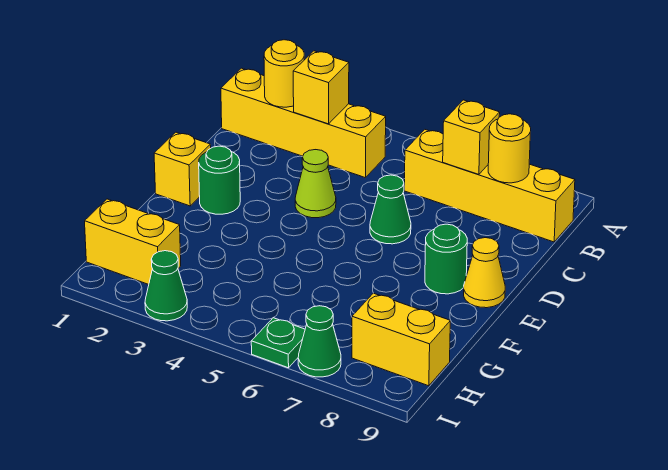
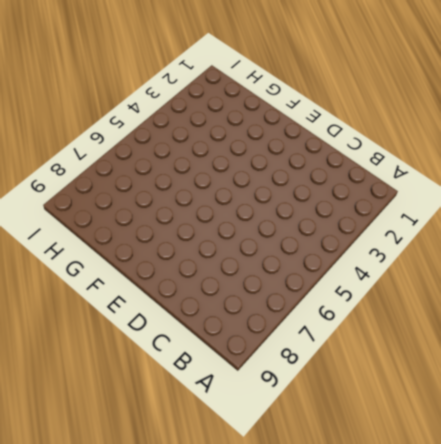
none -> yellow 1x4 brick [221,68,386,178]
none -> yellow 1x4 brick [404,130,575,242]
none -> lime 1x1 cone [295,150,336,218]

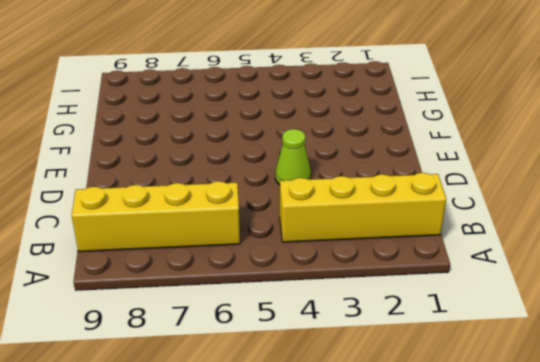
none -> green 1x1 cone [370,175,411,244]
none -> yellow 1x1 brick [154,132,211,206]
none -> green 1x1 round brick [199,146,240,214]

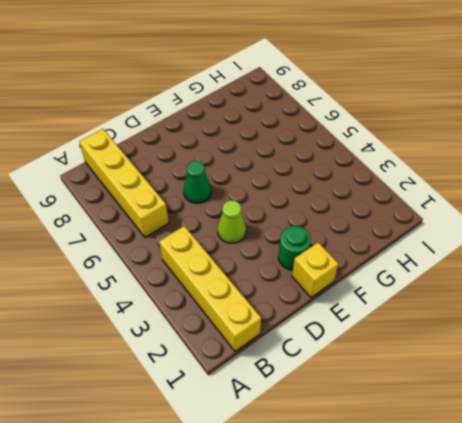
none -> green 1x1 round brick [425,224,467,294]
none -> yellow 1x1 cone [464,238,505,308]
none -> yellow 1x2 brick [85,199,181,285]

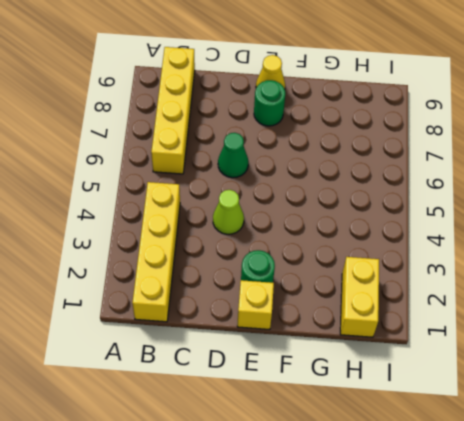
none -> yellow 1x2 brick [352,293,450,386]
none -> green 1x1 cone [145,251,187,321]
none -> green 1x1 plate [251,318,305,368]

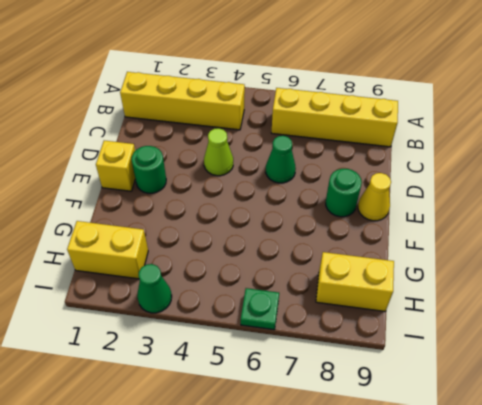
none -> green 1x1 cone [298,306,341,377]
none -> yellow 1x1 round brick [264,40,304,107]
none -> yellow 1x1 brick [293,51,349,124]

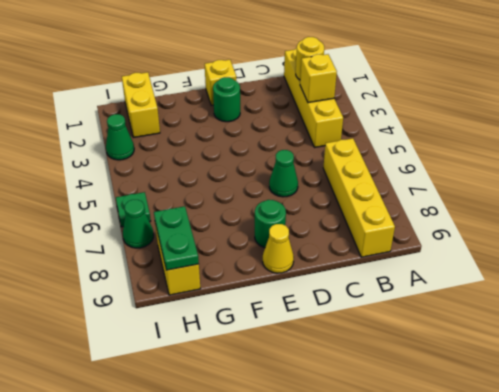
green 1x2 plate [154,206,199,270] -> none
none -> lime 1x1 cone [295,150,336,218]
none -> yellow 1x1 brick [443,100,500,174]
none -> yellow 1x1 round brick [488,114,531,183]

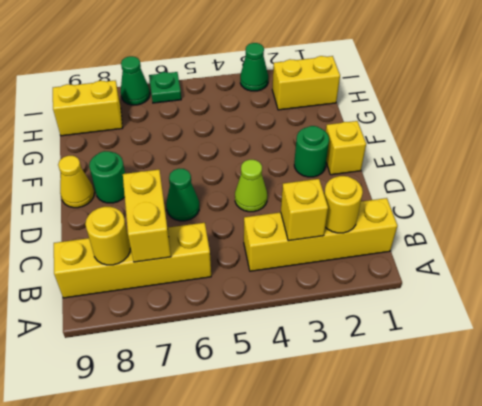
yellow 1x2 brick [123,170,171,262] -> yellow 1x1 brick [443,100,500,174]

